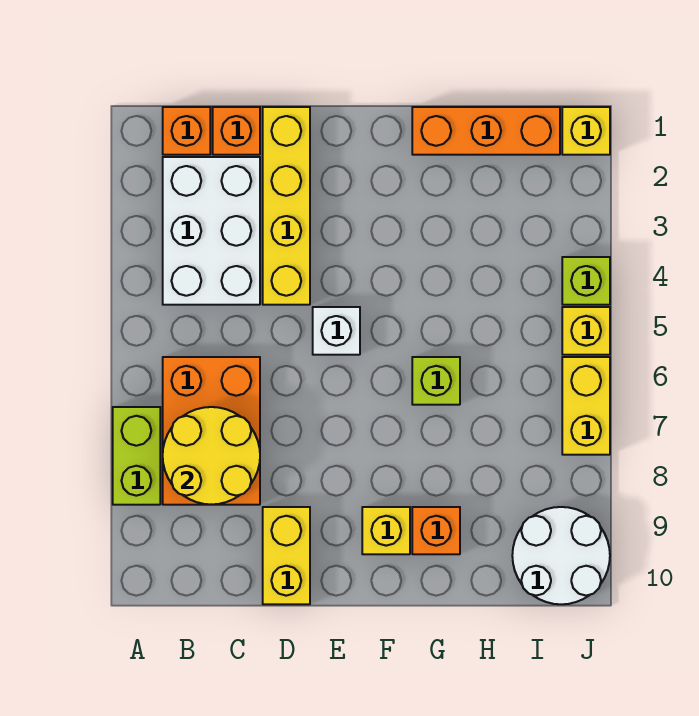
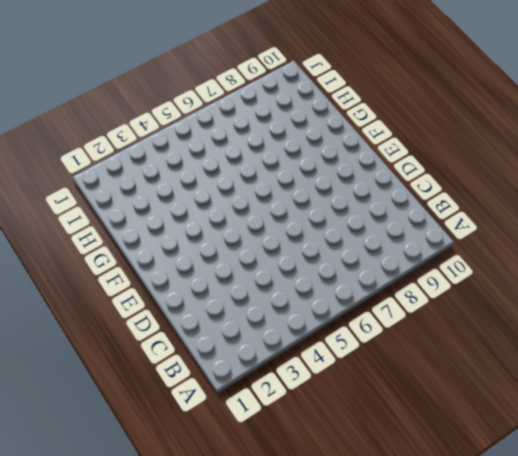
none -> lime 1x2 brick [113,407,160,505]
none -> orange 1x1 brick [163,107,210,155]
none -> white 2x3 brick [163,157,260,305]

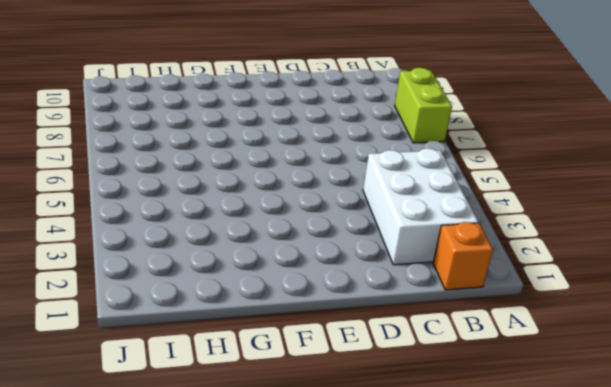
none -> orange 2x3 brick [163,357,260,505]
none -> orange 1x1 brick [213,107,260,155]
none -> yellow 1x4 brick [263,107,310,305]

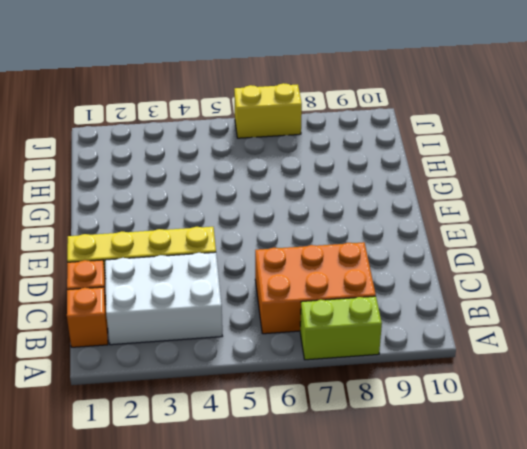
none -> yellow 1x2 brick [263,507,310,604]
none -> white 1x1 brick [313,307,360,355]
none -> yellow 1x1 brick [362,507,410,554]

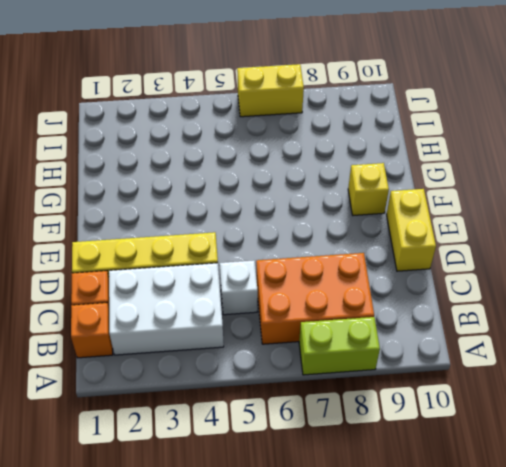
white 1x1 brick [220,260,258,315] -> white 1x1 brick moved to [313,307,360,355]
yellow 1x2 brick [386,189,436,271] -> yellow 1x2 brick turned to [263,507,310,604]
none -> orange 1x3 brick [412,107,560,155]
none -> lime 1x1 brick [412,357,460,405]
none -> orange 1x1 brick [412,507,460,554]

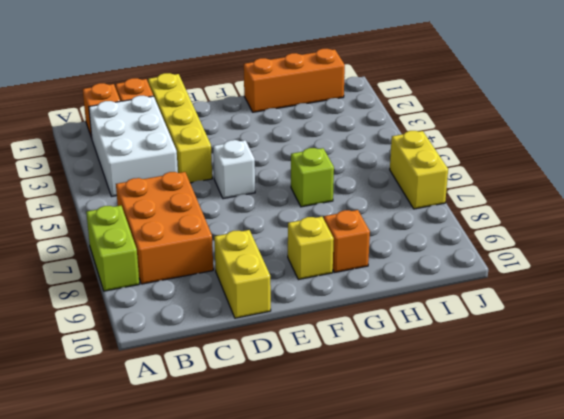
none -> white 2x2 round brick [512,507,610,604]
none -> yellow 1x1 brick [562,107,610,155]
none -> lime 1x1 brick [562,257,610,305]

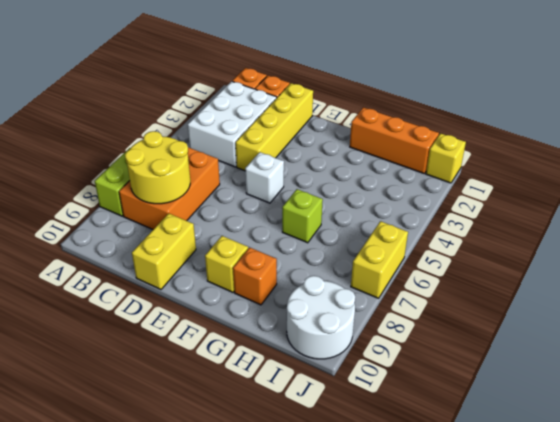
none -> lime 1x1 brick [562,257,610,305]
none -> yellow 1x1 brick [562,307,610,355]

